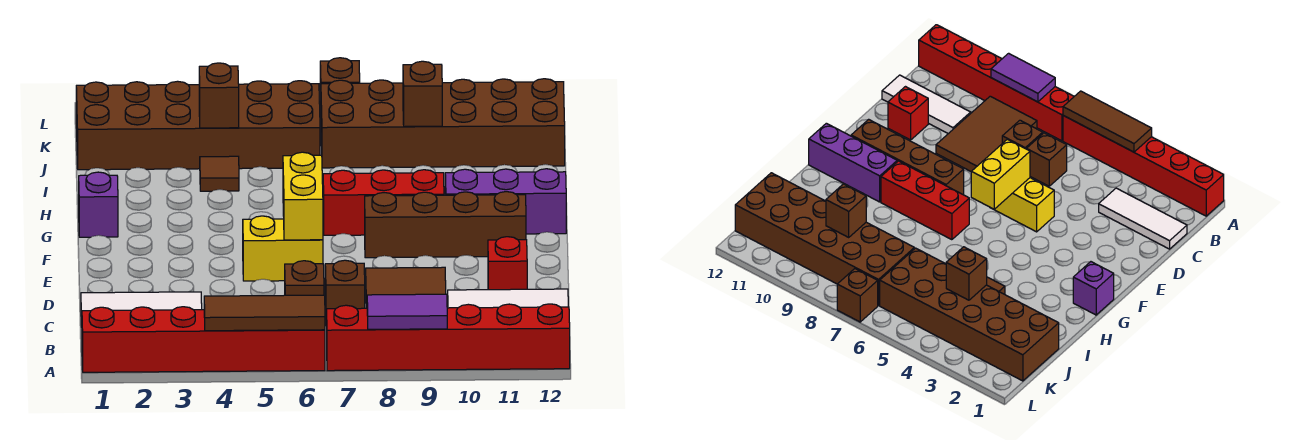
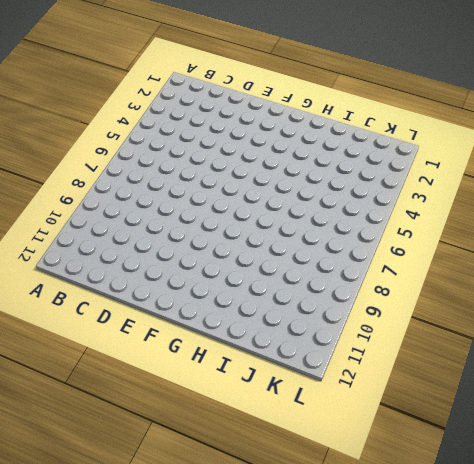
none -> red 1x6 brick [82,307,325,372]
none -> red 1x6 brick [327,304,570,371]
none -> brown 2x3 tile [366,267,446,308]

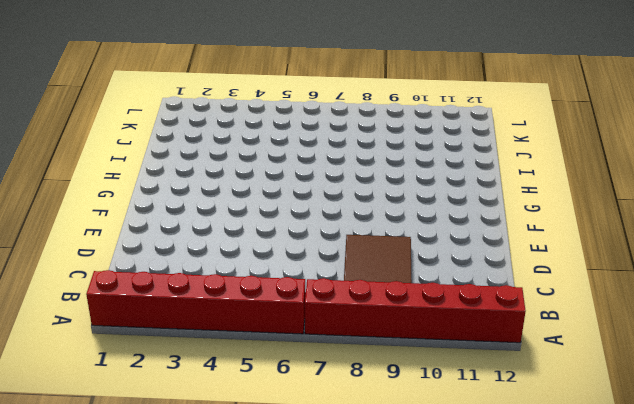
none -> white 1x3 tile [81,292,202,327]
none -> brown 1x1 brick [285,261,324,295]
none -> brown 1x1 brick [325,260,365,326]

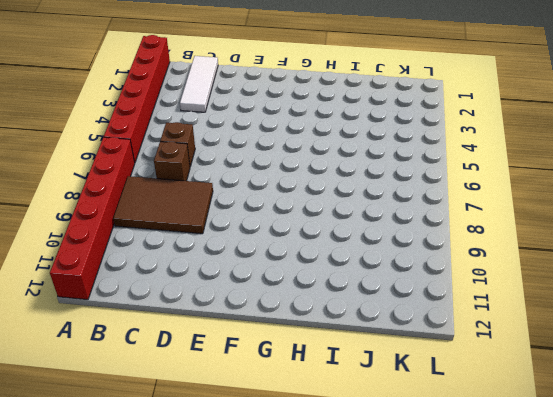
none -> white 1x3 tile [448,289,568,308]
none -> red 1x1 brick [488,237,527,290]
none -> yellow 1x2 brick [243,216,323,281]

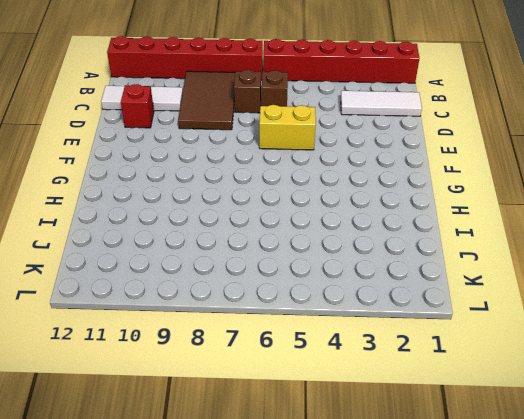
none -> brown 1x4 brick [365,192,526,258]
none -> purple 1x1 brick [79,172,118,237]
none -> red 1x3 brick [323,170,444,235]

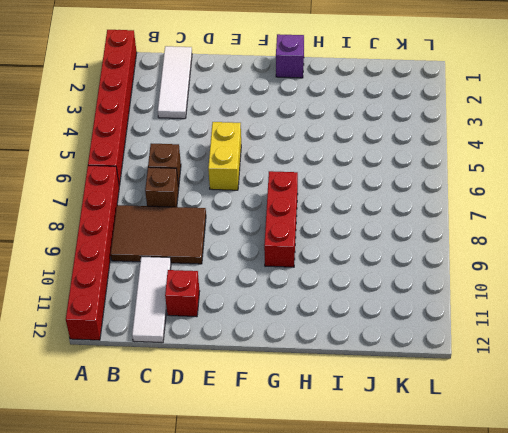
none -> brown 1x4 brick [365,192,526,258]
none -> purple 1x3 brick [445,169,566,234]
none -> brown 1x1 tile [200,156,239,191]

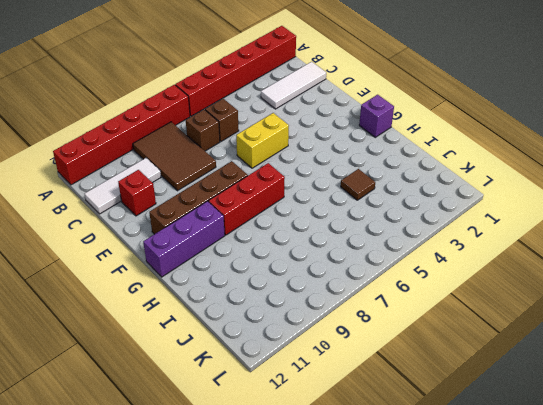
none -> brown 2x6 brick [76,81,320,170]
none -> brown 2x6 brick [321,79,565,168]
none -> brown 1x1 brick [320,58,360,106]

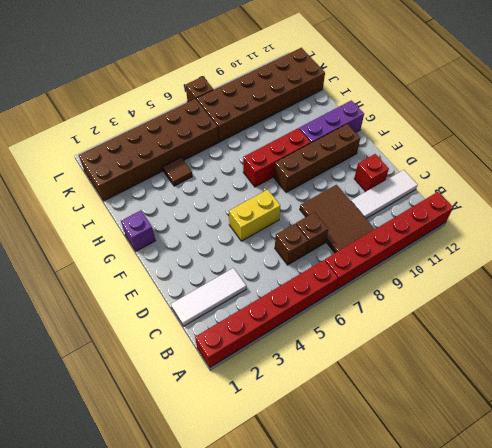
none -> brown 1x3 tile [204,295,325,331]
none -> purple 1x2 tile [367,294,447,329]
none -> yellow 1x2 brick [283,152,323,240]

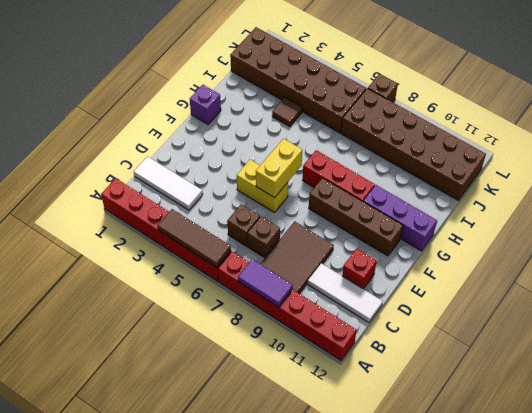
none -> brown 1x1 brick [199,63,239,128]
none -> brown 1x1 brick [403,61,442,127]

